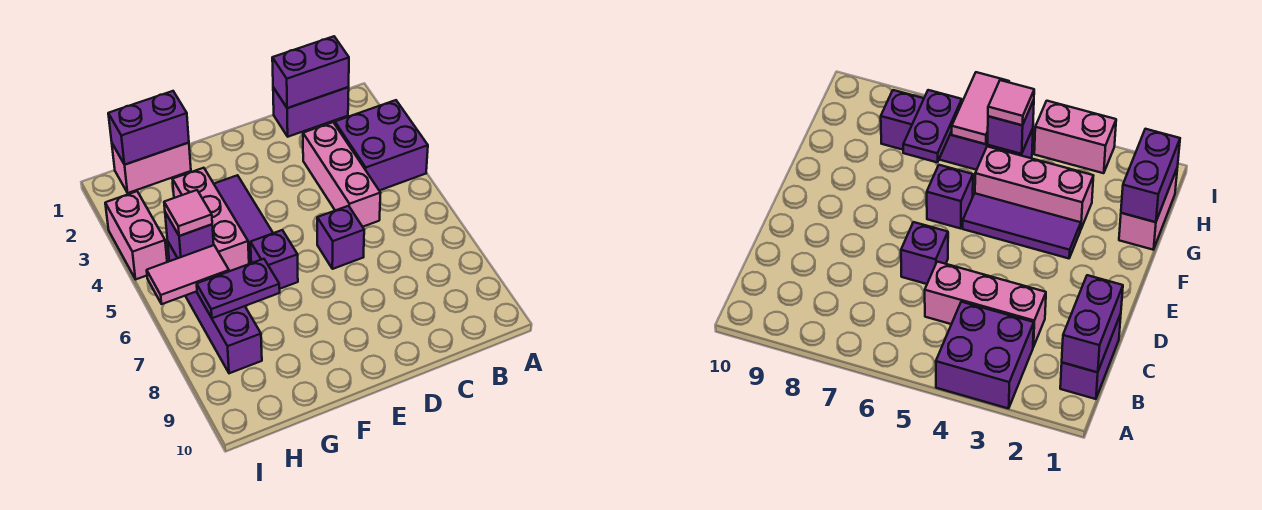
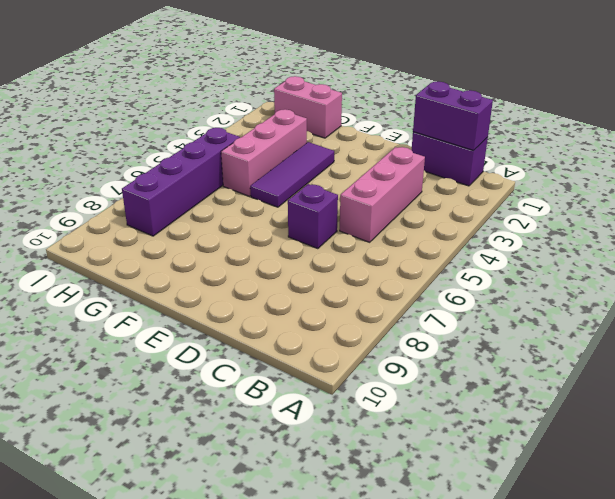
none -> purple 2x2 brick [335,100,428,191]
none -> purple 1x1 brick [251,230,298,289]
none -> pink 1x2 brick [105,191,167,279]

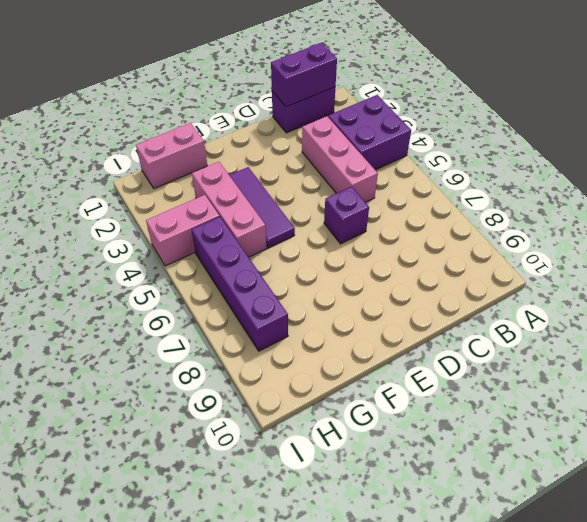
pink 1x2 brick [146,195,220,266] -> pink 1x2 brick turned to [105,191,167,279]
none -> purple 1x1 brick [251,230,298,289]
none -> purple 1x2 brick [108,91,189,165]
none -> purple 1x2 plate [197,259,280,318]

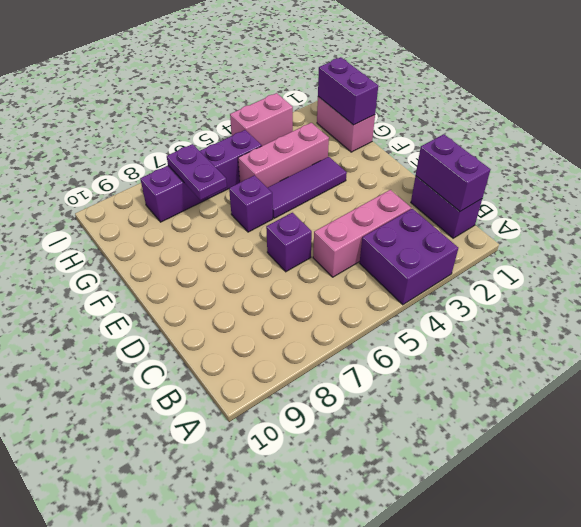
none -> purple 1x1 brick [165,213,214,258]
none -> pink 1x2 tile [147,245,229,304]
none -> pink 1x1 tile [164,190,212,236]

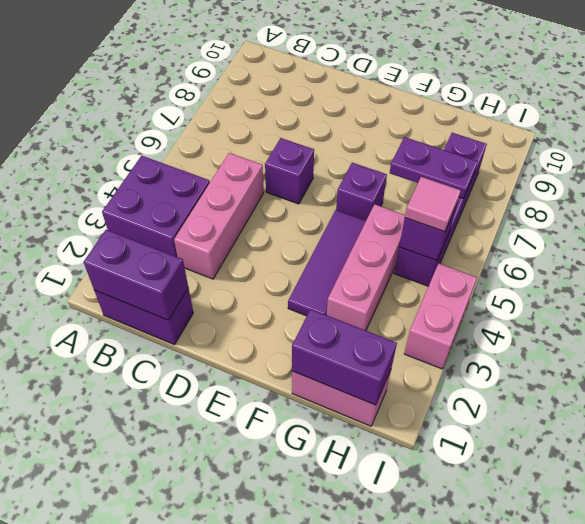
none -> pink 1x2 tile [147,245,229,304]

